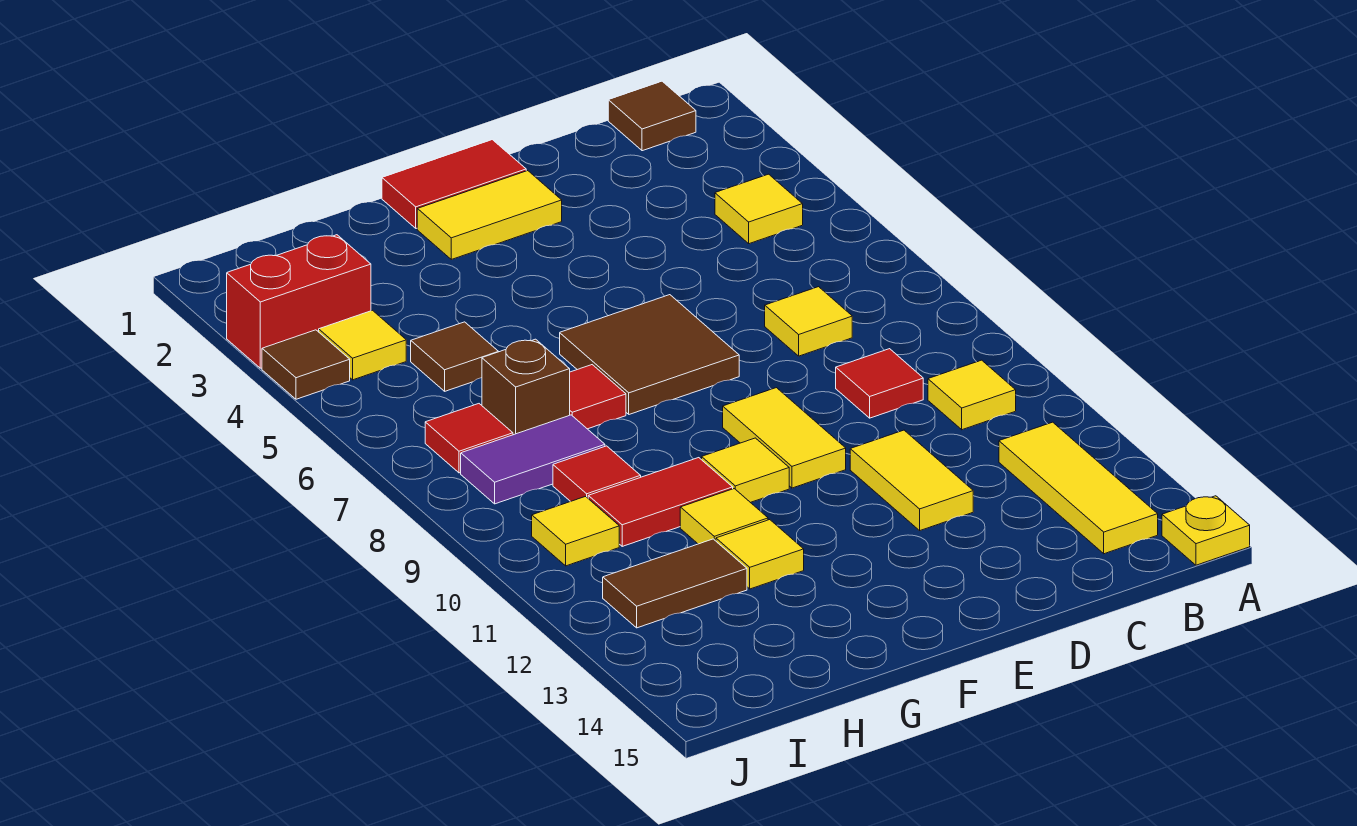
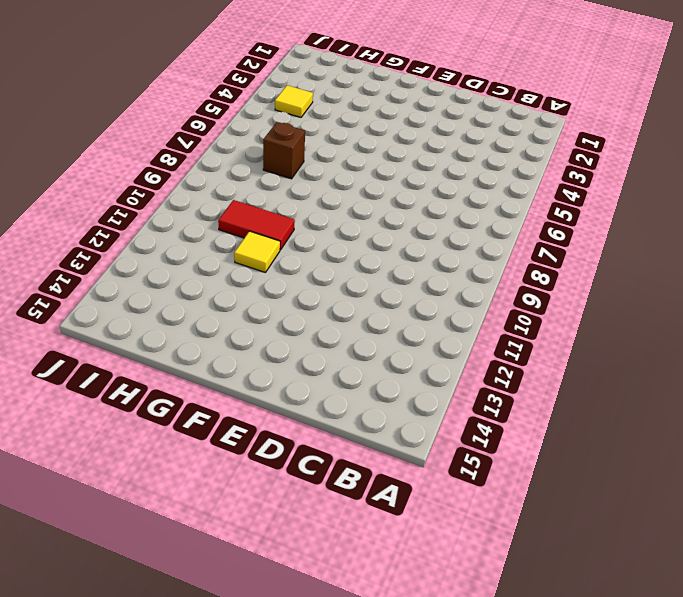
none -> yellow 1x1 plate [1162,496,1250,565]
none -> brown 1x1 tile [608,81,696,151]
none -> yellow 1x1 tile [715,174,803,244]

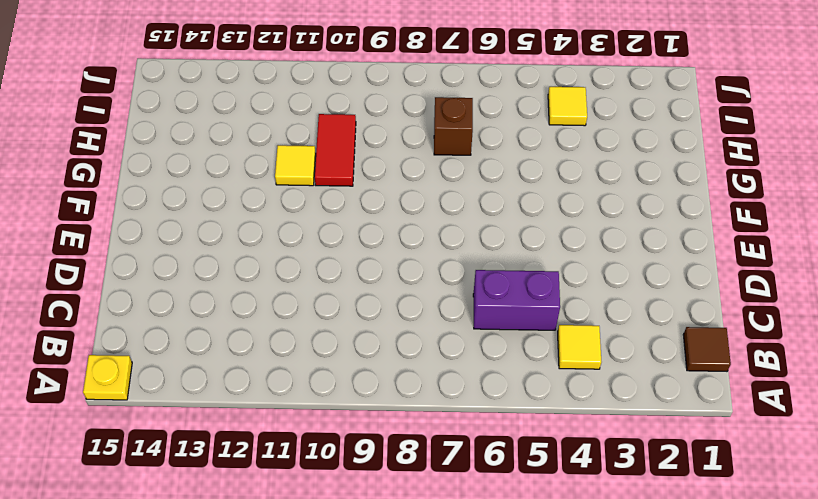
purple 1x2 brick [473,270,560,330] -> none
none -> yellow 1x1 tile [928,360,1016,430]
none -> yellow 1x3 tile [999,422,1158,554]
none -> yellow 1x1 tile [765,287,852,356]

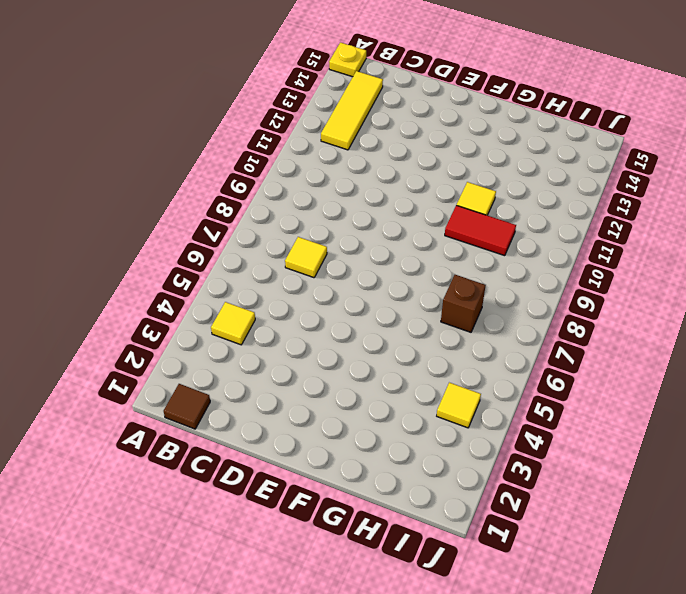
none -> yellow 1x1 tile [928,360,1016,430]
none -> red 1x1 tile [836,349,923,418]
none -> yellow 1x2 tile [850,430,973,530]

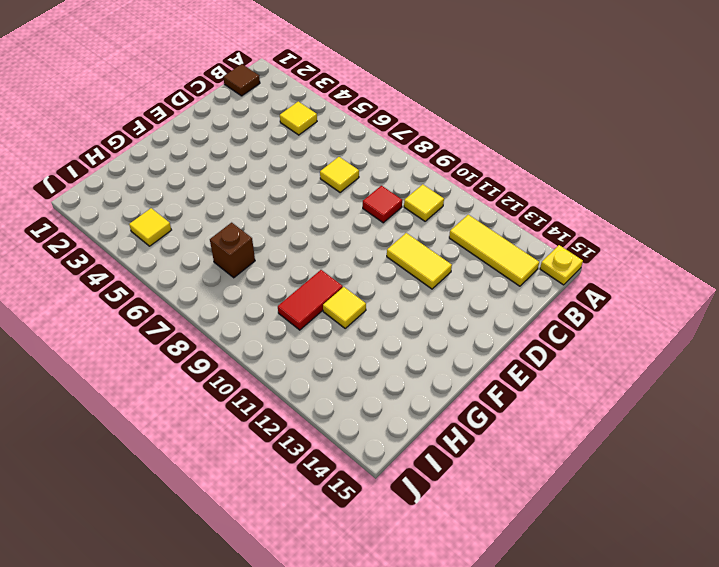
none -> red 1x2 tile [382,140,526,228]
none -> yellow 1x2 tile [417,171,562,259]
none -> brown 2x2 tile [560,295,739,414]

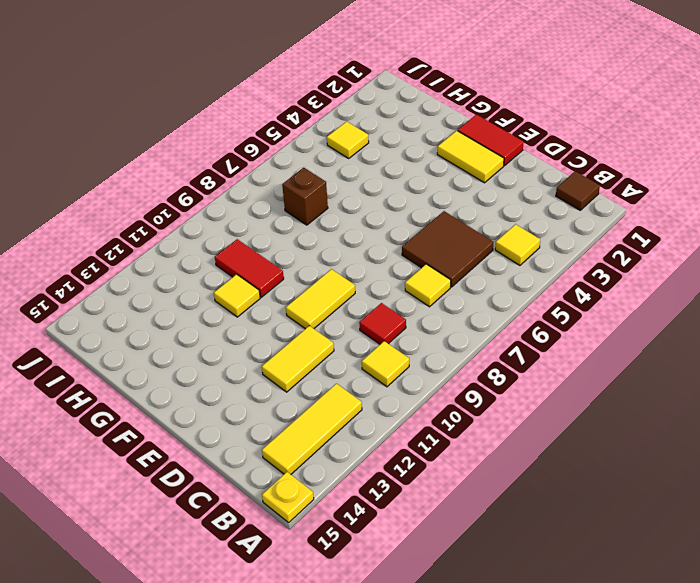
brown 2x2 tile [402,211,493,287] -> brown 2x2 tile moved to [560,295,739,414]
none -> yellow 1x1 tile [702,438,789,503]
none -> red 1x1 tile [570,365,626,429]
none -> yellow 1x1 tile [716,520,804,589]

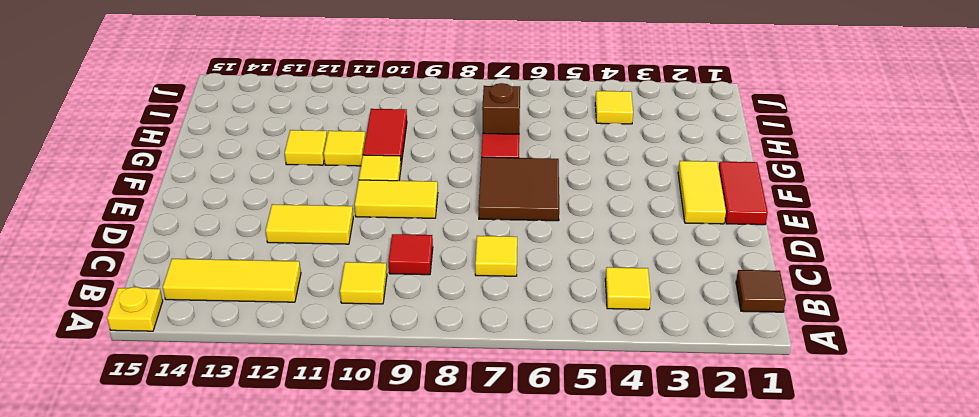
none -> brown 1x1 tile [411,322,498,391]
none -> purple 1x2 tile [461,415,605,504]
none -> red 1x1 tile [553,446,641,501]

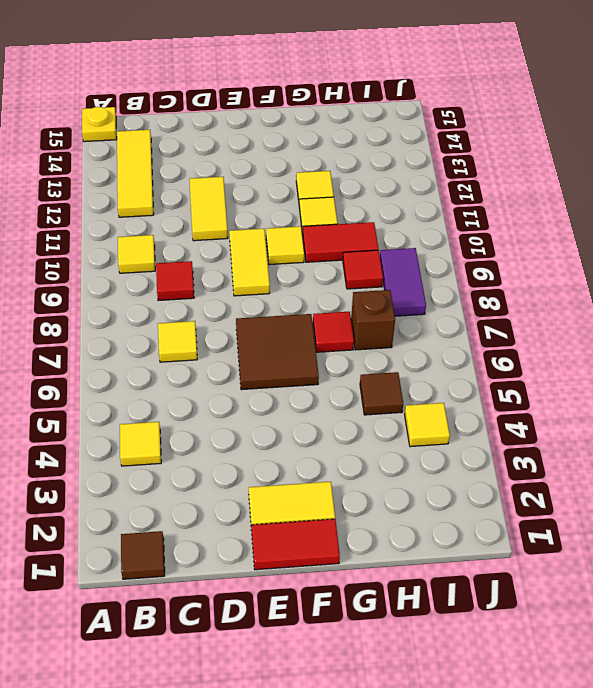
purple 1x2 tile [380,248,426,316] -> purple 1x2 tile turned to [461,415,605,504]
none -> brown 1x2 tile [603,539,747,628]
none -> red 1x2 brick [227,235,371,368]
none -> red 1x1 tile [425,404,513,473]

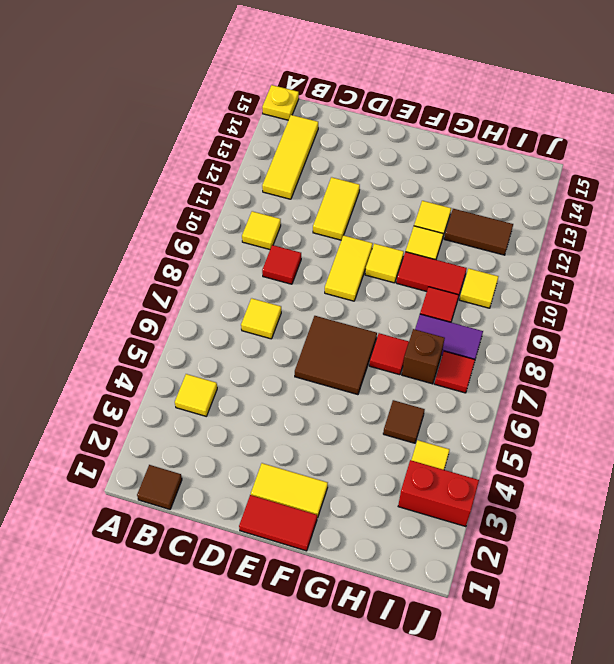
none -> brown 1x1 tile [262,330,350,399]

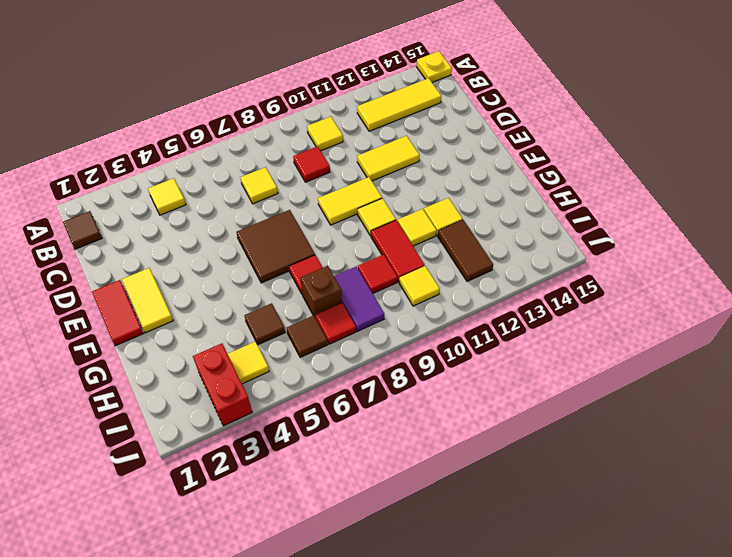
brown 1x1 tile [287,316,328,357] -> brown 1x1 tile moved to [262,330,350,399]

